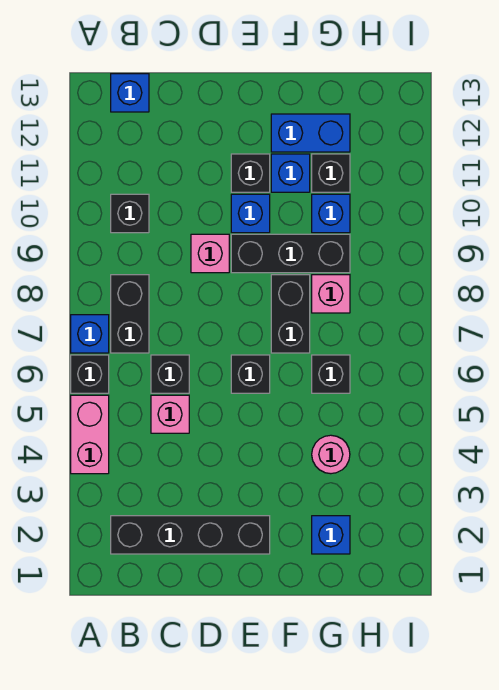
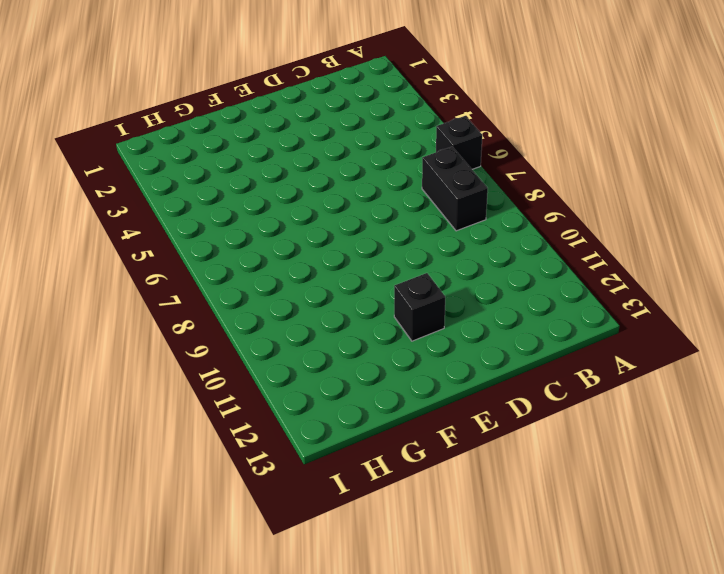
none -> pink 1x2 brick [71,395,109,474]
none -> blue 1x1 brick [71,315,109,353]
none -> black 1x4 brick [111,516,270,554]

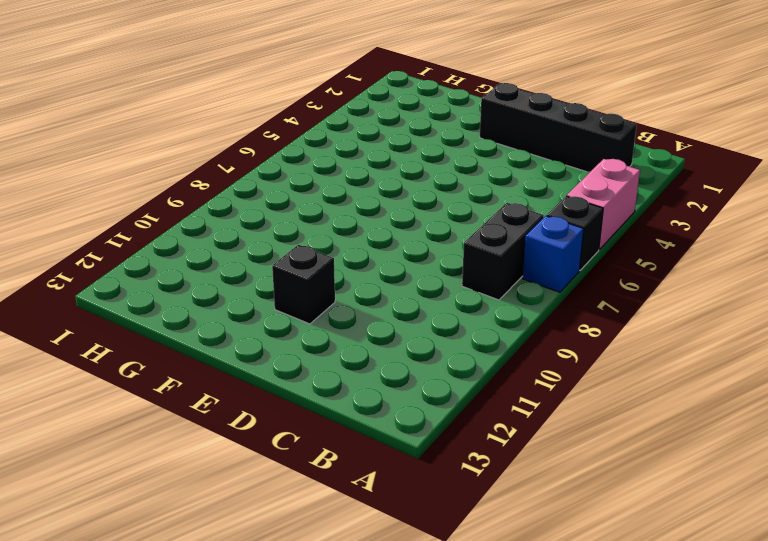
none -> black 1x1 brick [111,194,149,233]
none -> blue 1x1 brick [111,74,149,112]
none -> pink 1x1 brick [151,395,189,433]

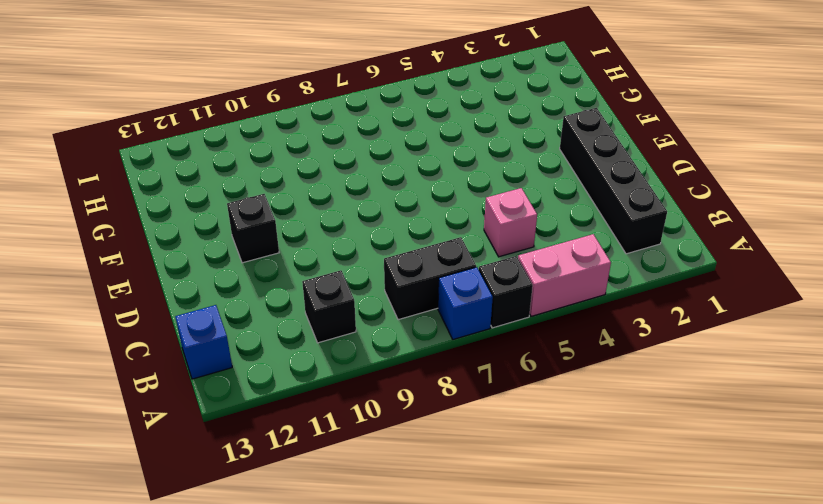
none -> black 1x1 brick [151,355,189,393]
none -> pink 1x1 brick [191,234,229,273]
none -> black 1x1 brick [231,355,270,393]

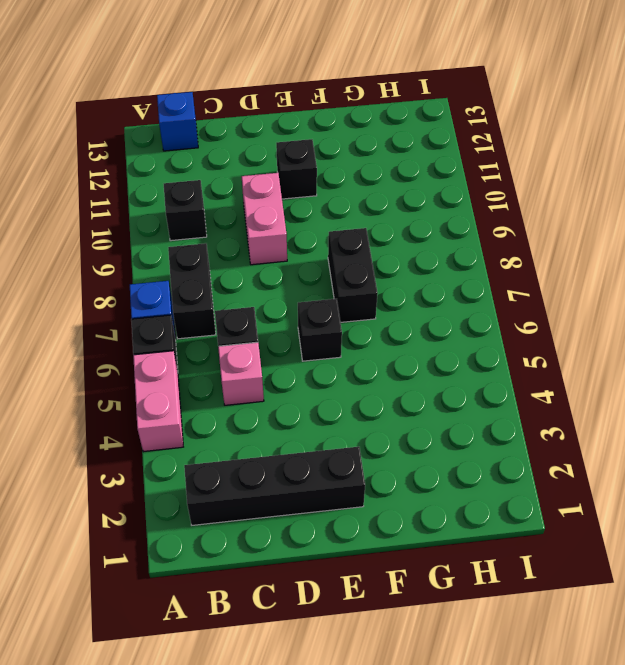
pink 1x2 brick [242,173,287,265] -> pink 1x1 brick [191,234,229,273]
none -> black 1x3 brick [231,234,350,273]
none -> blue 1x1 brick [231,194,270,233]
none -> blue 1x1 brick [271,154,310,192]

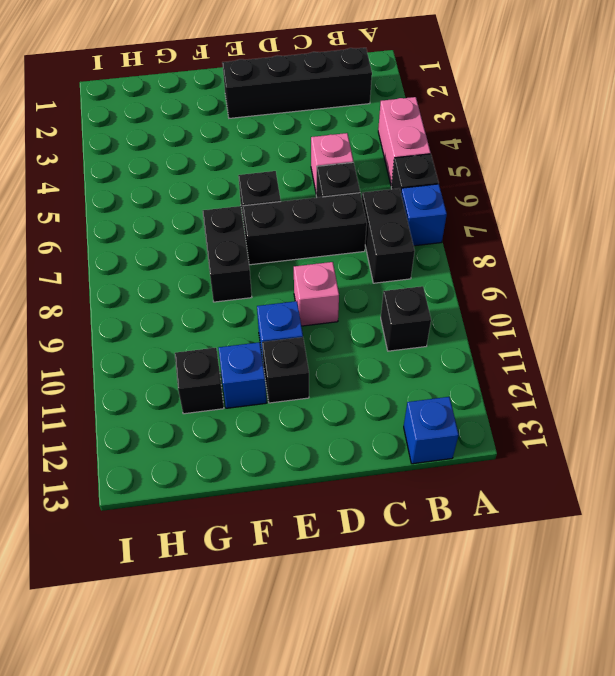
black 1x3 brick [243,193,367,265] -> black 1x3 brick moved to [231,234,350,273]
none -> blue 1x2 brick [271,114,350,152]
none -> blue 1x1 brick [312,516,350,554]
none -> pink 1x1 round brick [312,435,350,474]

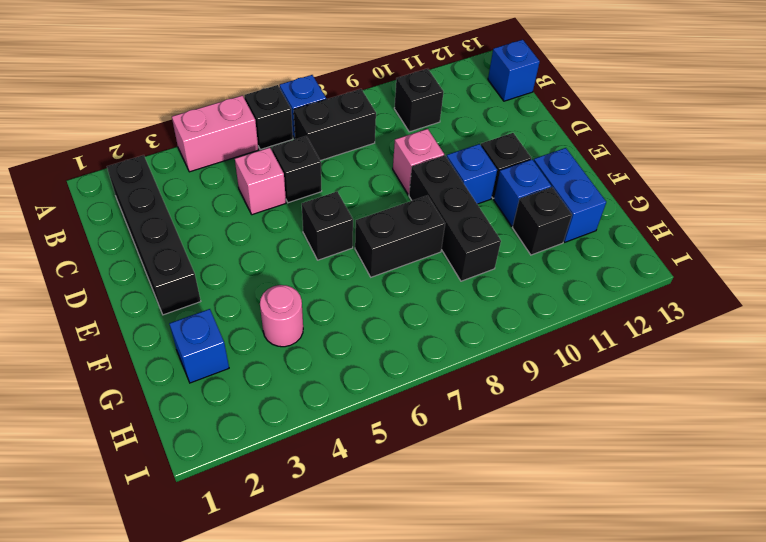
none -> black 1x1 brick [312,355,350,393]
none -> pink 1x1 brick [312,275,350,313]
none -> blue 1x1 brick [312,194,350,233]

